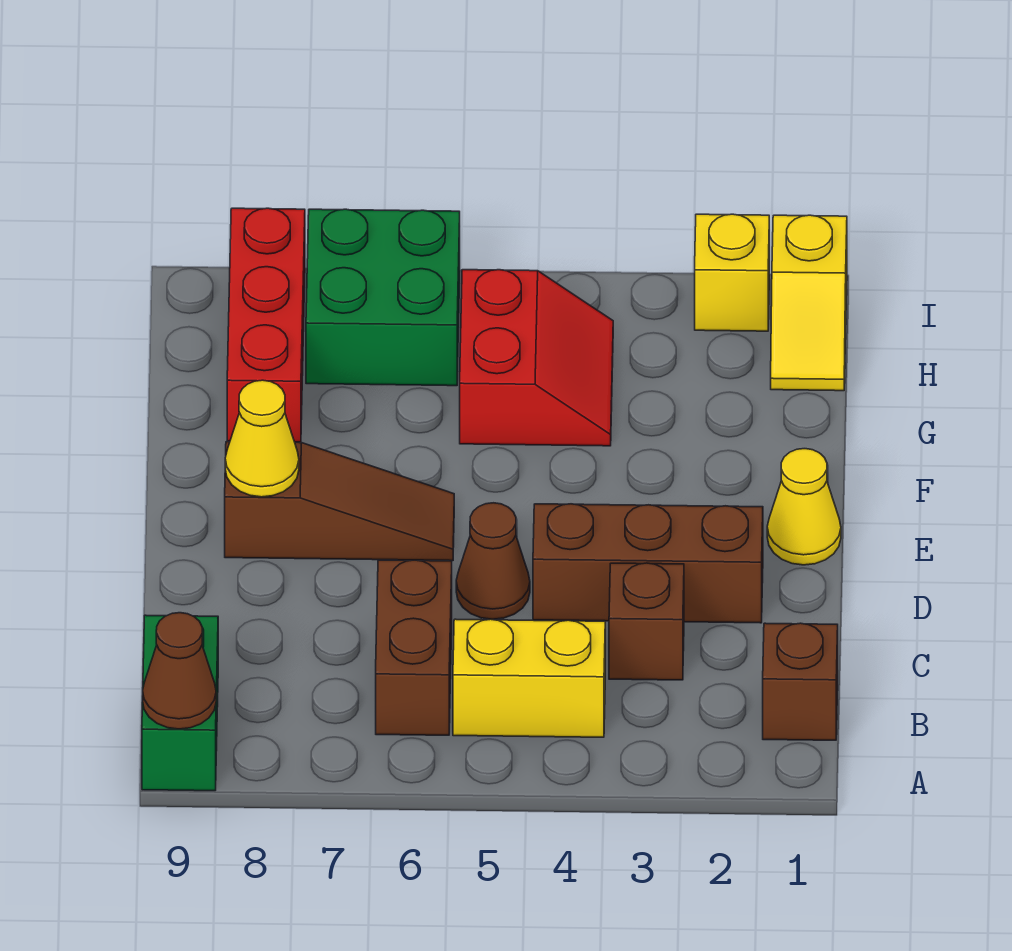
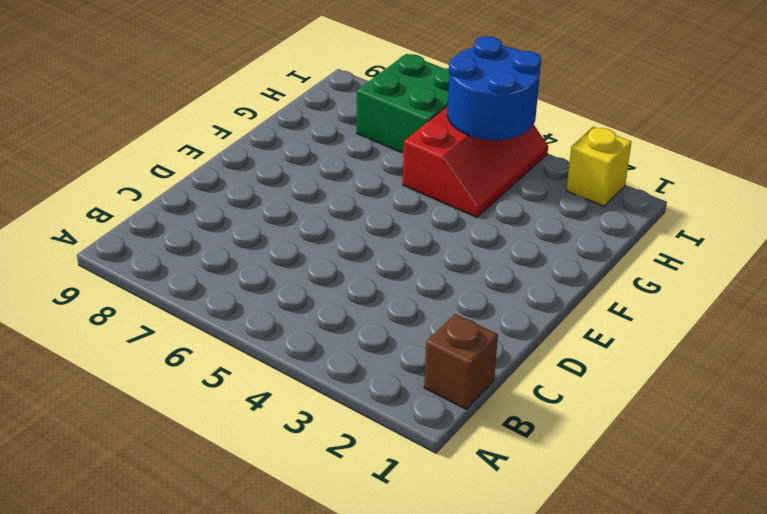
red 2x3 slope [403,106,548,218] -> red 2x2 slope [460,270,613,446]
blue 2x2 round brick [447,36,541,140] -> none
none -> green 1x2 brick [142,615,218,791]
none -> yellow 1x2 brick [453,619,605,737]
none -> brown 1x2 brick [376,560,452,735]

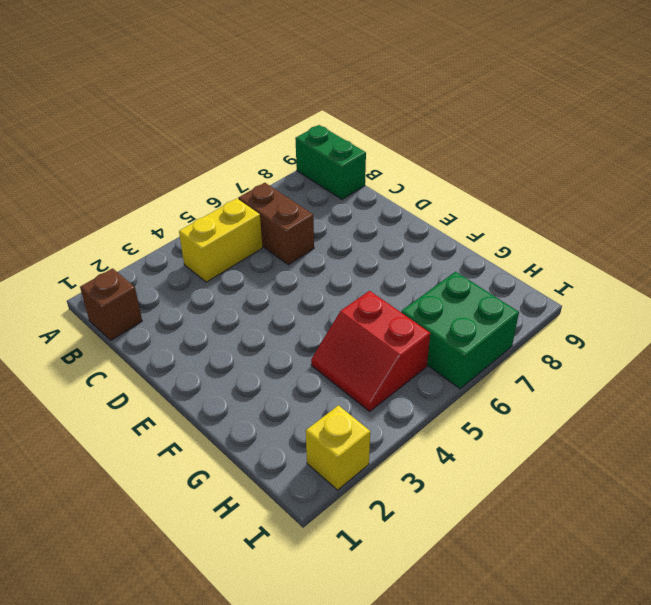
none -> brown 1x1 brick [609,563,684,680]
none -> brown 1x3 brick [533,504,763,623]
none -> brown 1x1 cone [456,503,530,619]

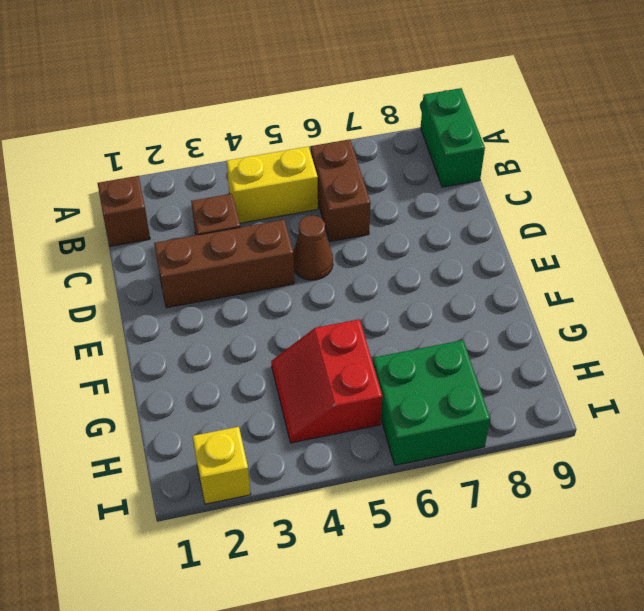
none -> yellow 1x1 cone [767,449,841,565]
none -> brown 1x3 slope [225,442,454,561]
none -> red 1x3 brick [227,208,305,442]

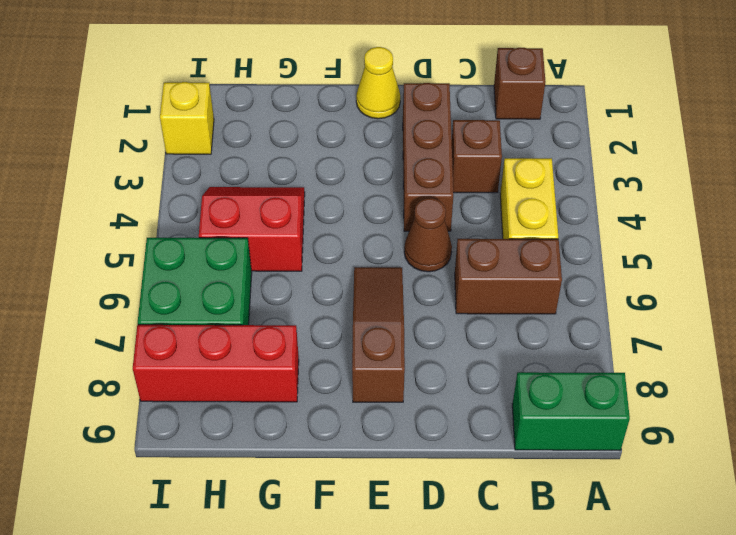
none -> yellow 1x2 slope [771,215,847,391]
none -> brown 1x1 cone [143,613,216,729]
none -> yellow 1x1 cone [225,380,299,497]

